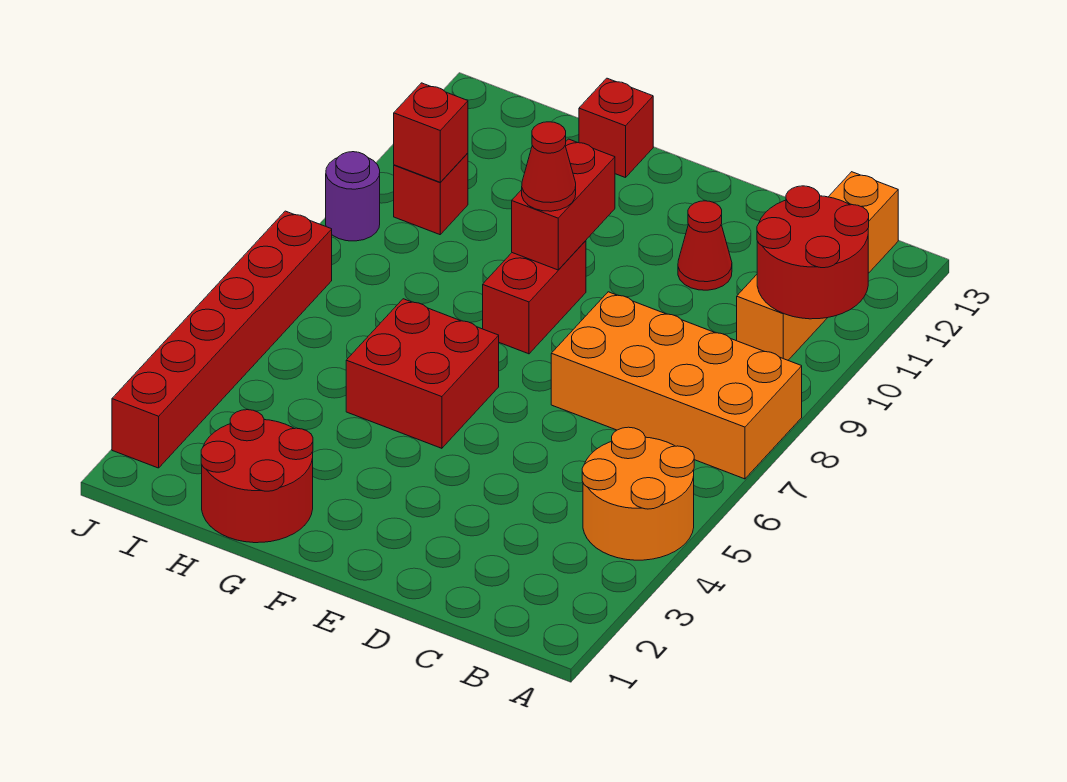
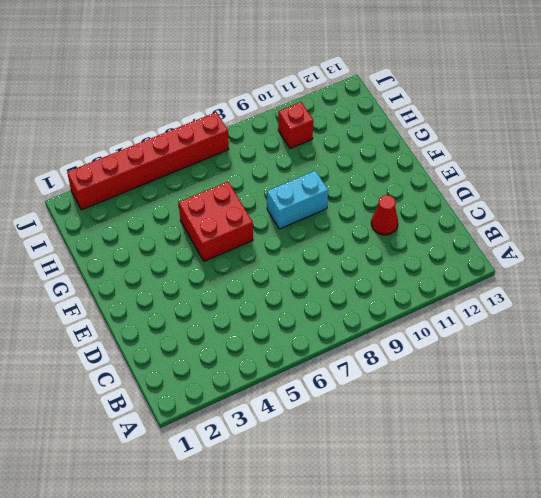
cyan 1x2 brick [267,171,328,229] -> red 1x2 brick [483,241,586,354]
none -> orange 2x2 round brick [582,427,694,560]
none -> orange 2x4 brick [551,292,802,479]
none -> orange 1x4 brick [737,172,898,360]

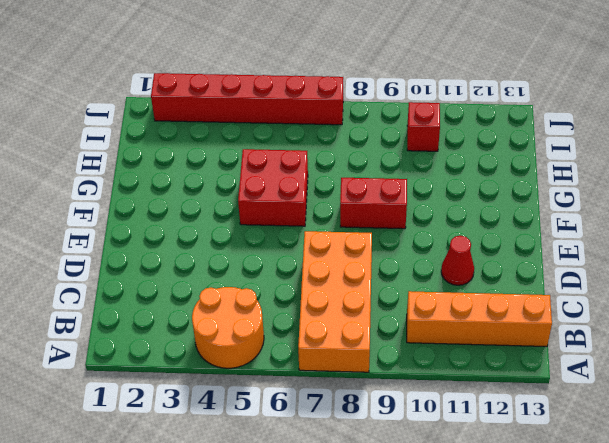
none -> red 2x2 round brick [201,410,313,543]
none -> red 1x1 brick [579,78,653,178]
none -> purple 1x1 round brick [326,152,380,241]

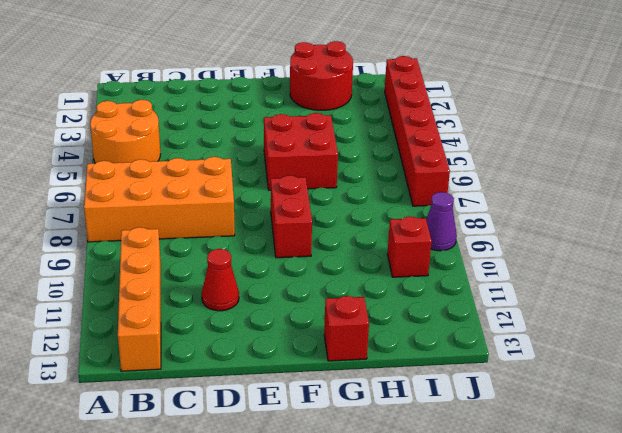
purple 1x1 cone [426,192,457,251] -> purple 1x1 round brick [326,152,380,241]
none -> red 2x2 round brick [757,186,869,319]
none -> red 1x2 brick [512,139,615,270]
none -> red 1x1 brick [394,83,468,182]

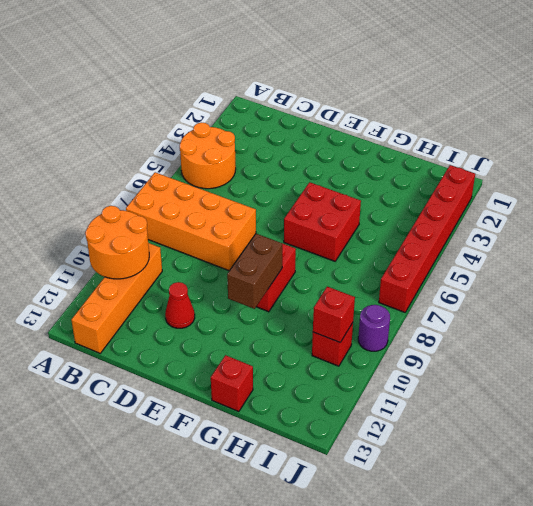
orange 2x2 round brick [85,206,149,279] -> red 2x2 round brick [757,186,869,319]
brown 1x2 brick [227,234,282,309] -> red 1x2 brick [512,139,615,270]
none -> red 2x2 round brick [201,410,313,543]
none -> red 1x1 cone [522,122,576,211]

